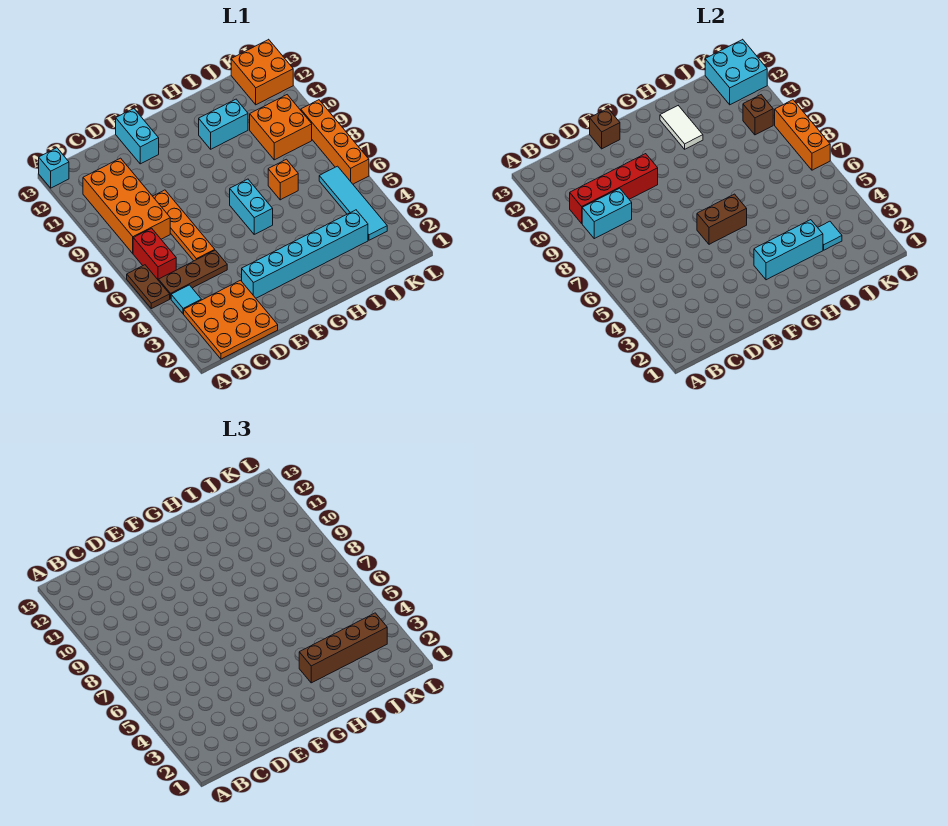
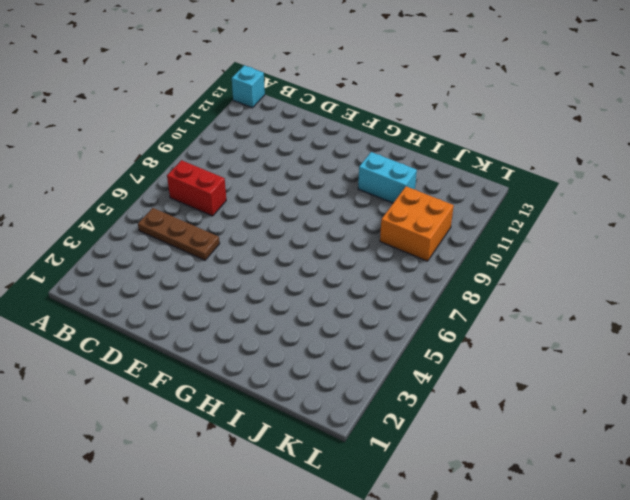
red 1x2 brick [167,160,226,216] -> red 1x2 brick turned to [133,228,176,281]
none -> brown 1x2 plate [127,265,170,309]
none -> orange 3x3 plate [184,280,278,359]
none -> cyan 1x1 tile [171,285,201,314]

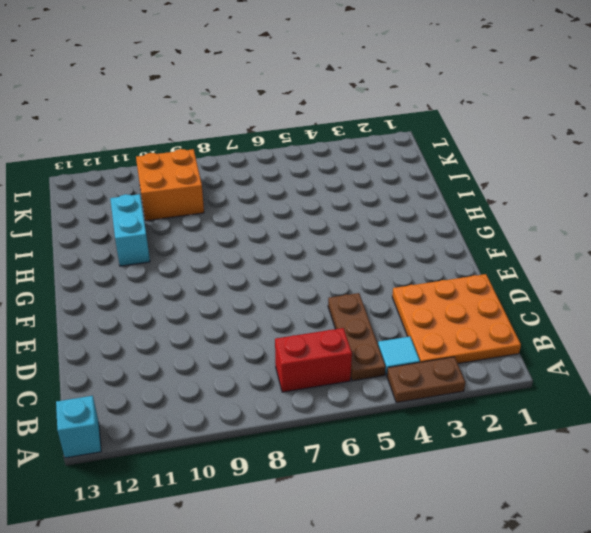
brown 1x2 plate [387,357,465,403] -> brown 1x2 plate moved to [127,265,170,309]
none -> orange 2x4 brick [83,158,170,253]
none -> orange 1x4 plate [153,190,215,261]
none -> cyan 1x6 brick [242,210,368,298]

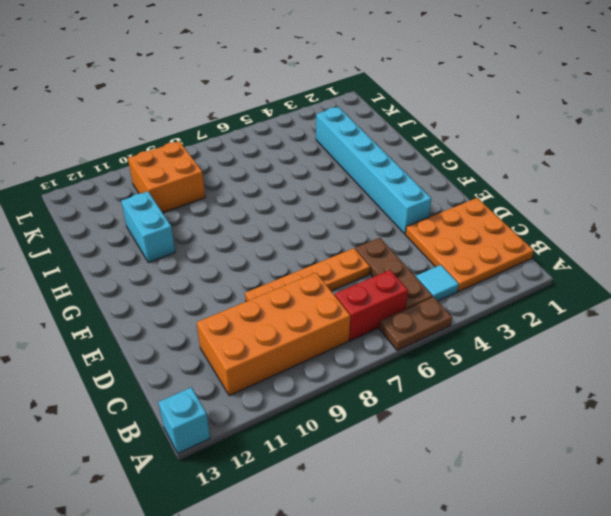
none -> cyan 1x2 brick [116,109,159,164]
none -> cyan 1x2 brick [230,179,273,234]
none -> orange 1x1 brick [268,159,298,200]

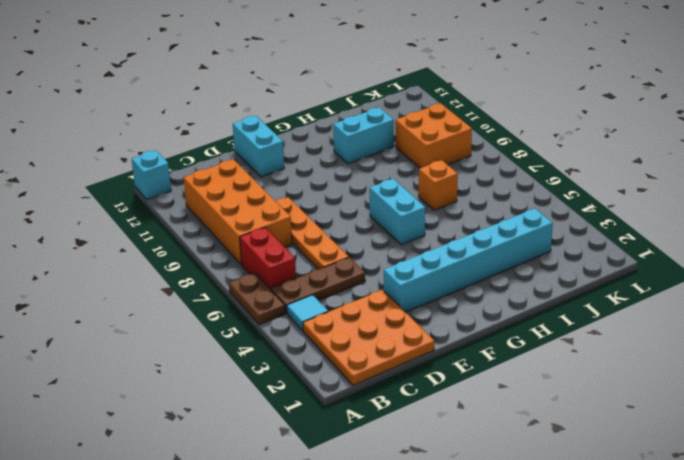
none -> cyan 1x4 tile [319,166,387,240]
none -> orange 2x2 brick [231,39,293,105]
none -> orange 1x4 brick [301,100,369,184]

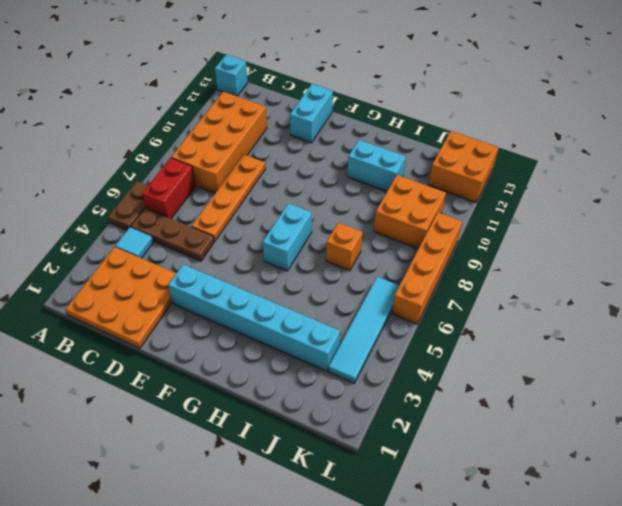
none -> cyan 1x2 brick [582,188,632,239]
none -> red 1x4 brick [570,154,658,223]
none -> brown 1x1 brick [590,109,620,149]

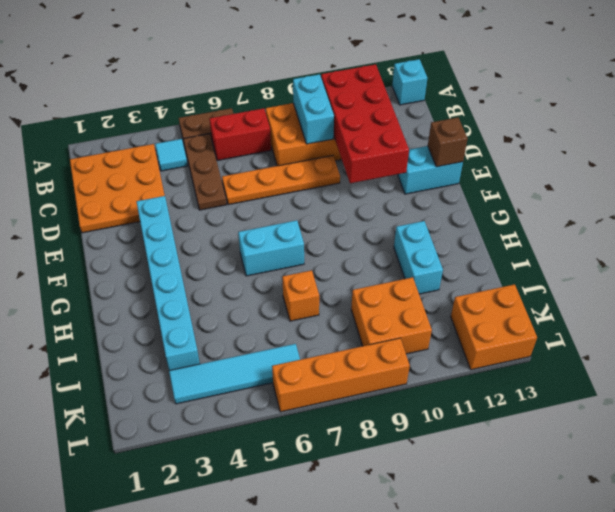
red 2x4 brick [321,64,409,183] -> red 1x4 brick [570,154,658,223]
none -> brown 1x2 brick [697,194,747,244]
none -> cyan 1x3 brick [754,220,823,280]
none -> white 1x2 tile [660,106,703,149]

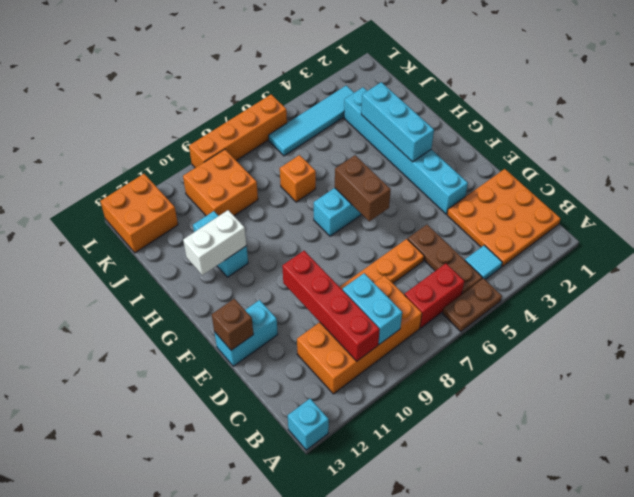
white 1x2 brick [183,210,247,275] -> white 1x2 tile [660,106,703,149]
none -> cyan 1x1 tile [818,221,842,250]
none -> brown 1x1 brick [743,95,773,135]
none -> cyan 2x2 brick [705,39,767,105]

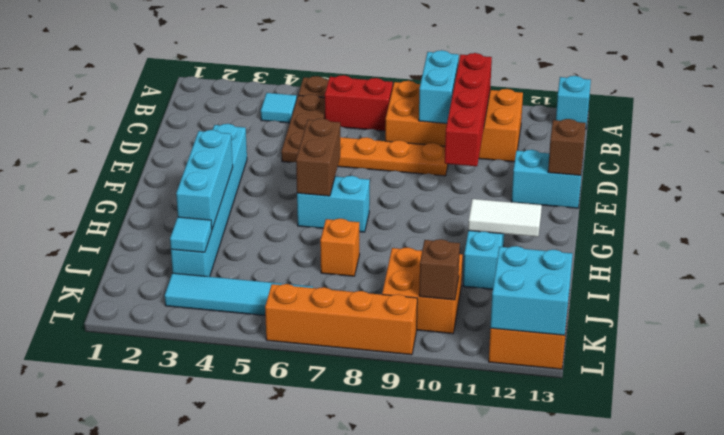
none -> orange 3x3 plate [184,280,278,359]
none -> orange 1x3 brick [775,100,830,170]
none -> brown 1x4 brick [299,613,387,683]

